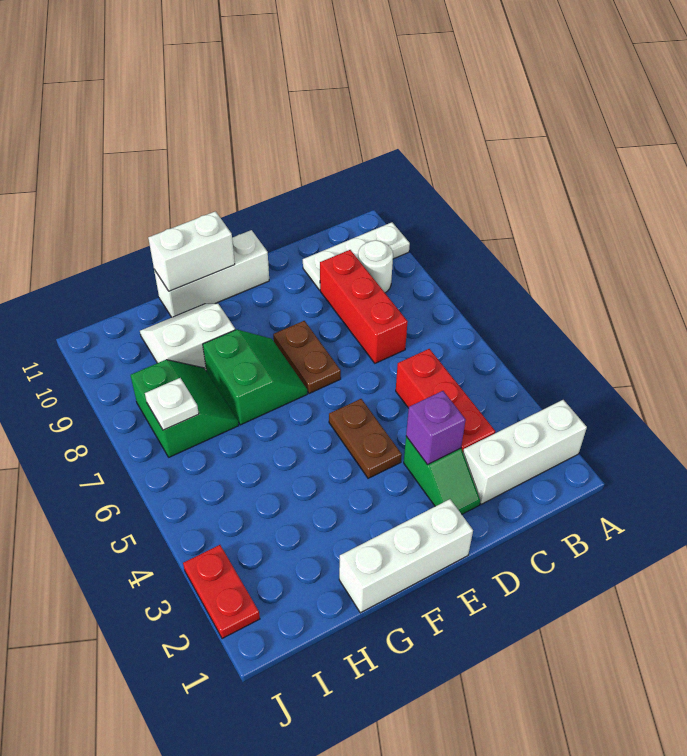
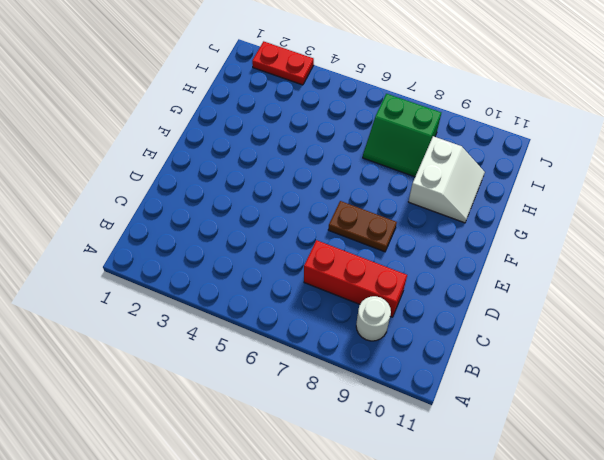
none -> white 1x3 brick [463,400,587,504]
none -> white 1x3 plate [303,222,410,290]
none -> red 1x3 brick [396,349,495,452]

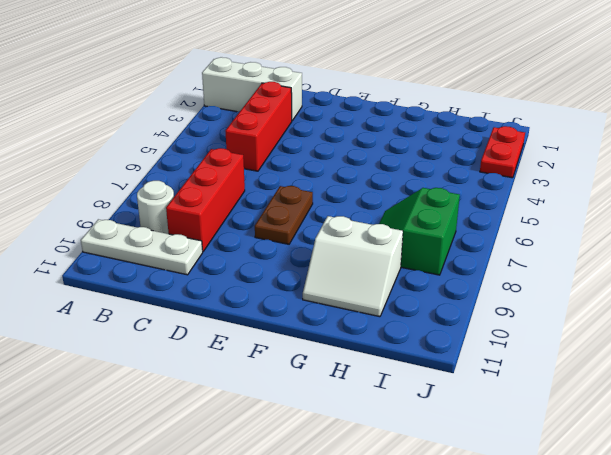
none -> green 1x2 slope [404,436,480,514]
none -> white 1x3 brick [339,499,473,613]
none -> brown 1x2 plate [329,399,402,478]

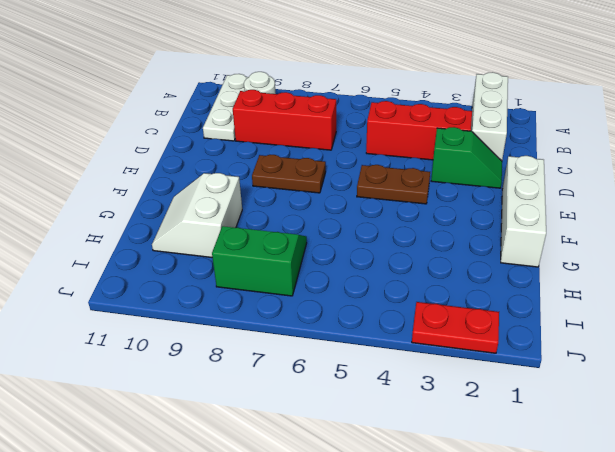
none -> white 1x3 brick [154,230,269,317]
none -> green 2x2 slope [203,330,307,425]
none -> purple 1x1 brick [406,391,466,465]

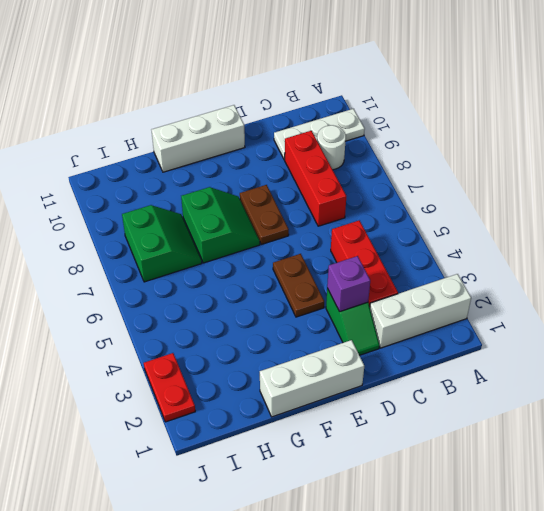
none -> white 2x2 slope [140,304,235,370]
none -> white 1x2 brick [148,211,235,291]
none -> white 1x1 plate [145,378,199,430]

